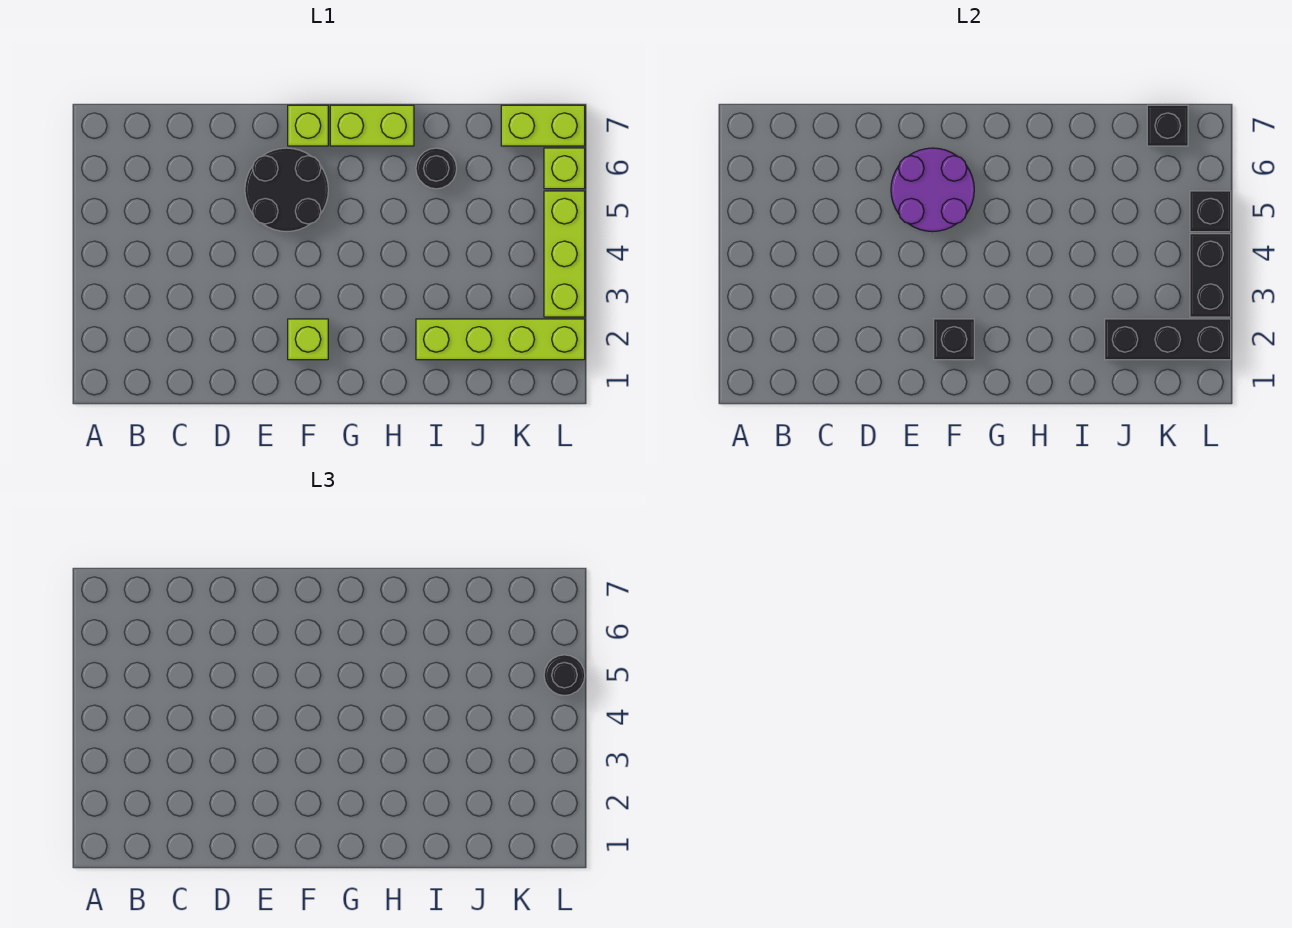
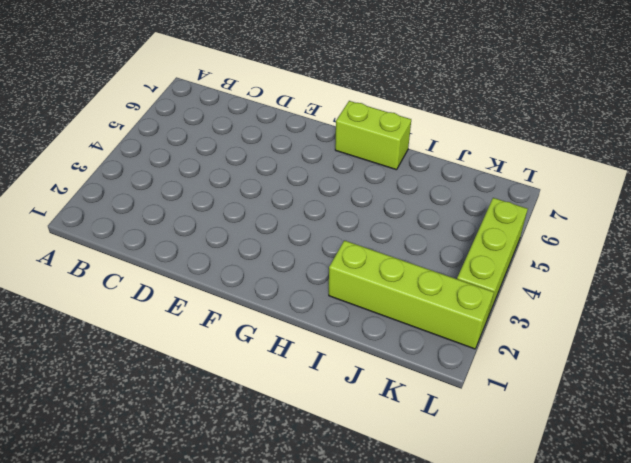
none -> black 2x2 round brick [245,148,328,232]
none -> lime 1x1 brick [288,319,328,360]
none -> lime 1x1 brick [288,105,328,146]

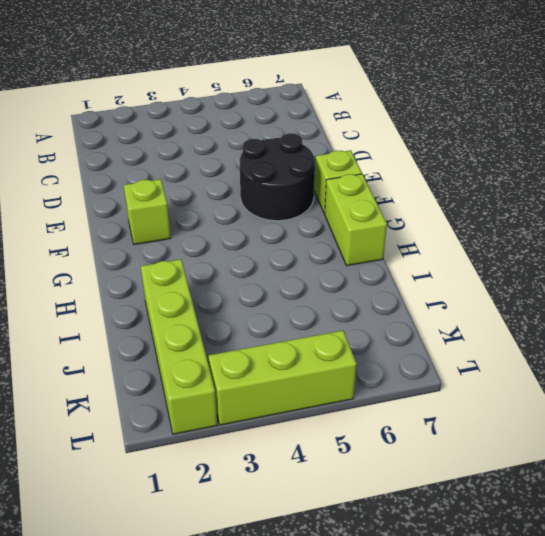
none -> black 1x1 round brick [416,148,457,189]
none -> lime 1x2 brick [501,105,585,146]
none -> lime 1x1 brick [544,148,585,189]

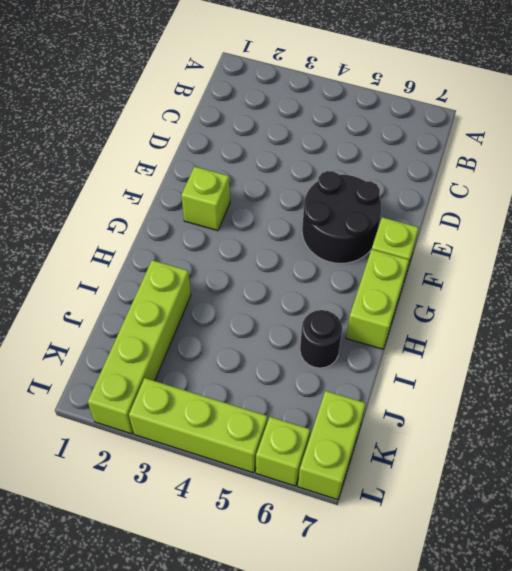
none -> purple 2x2 round brick [891,148,974,232]
none -> black 1x1 brick [934,319,974,360]
none -> black 1x3 brick [1105,319,1231,360]

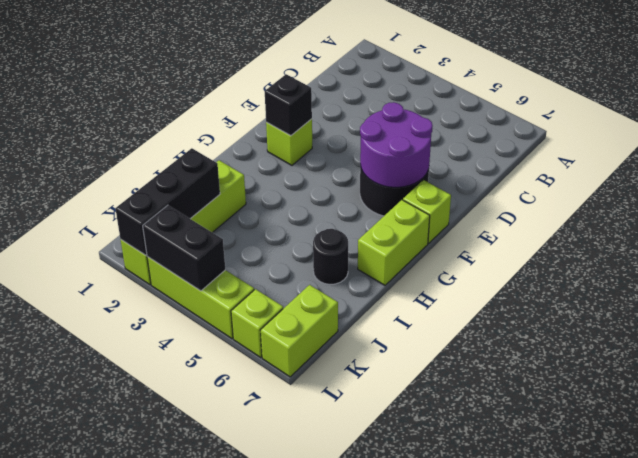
none -> black 1x1 brick [1147,105,1188,146]
none -> black 1x1 brick [1190,191,1231,232]
none -> black 1x1 round brick [544,655,585,695]

